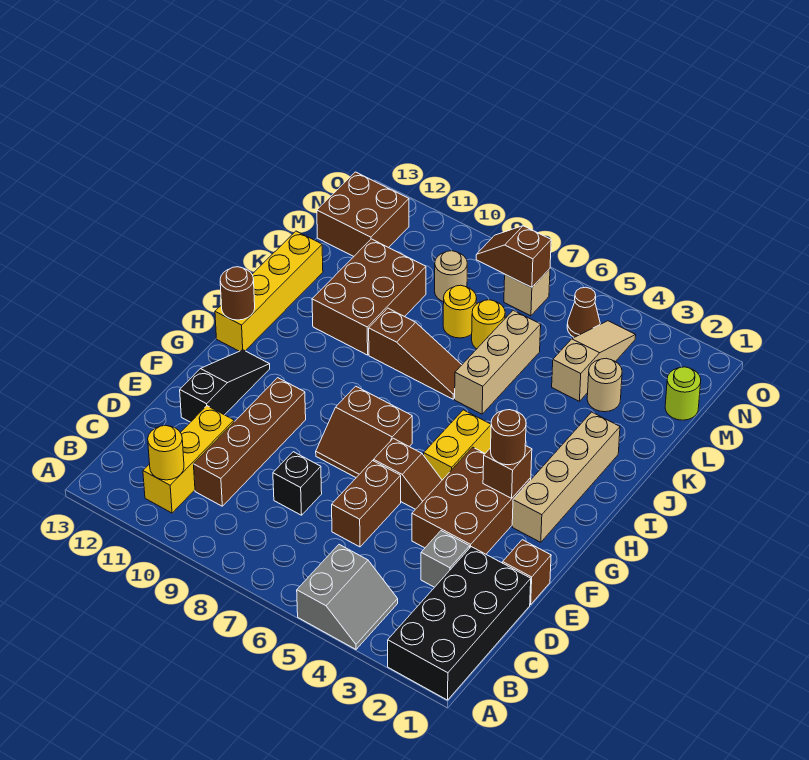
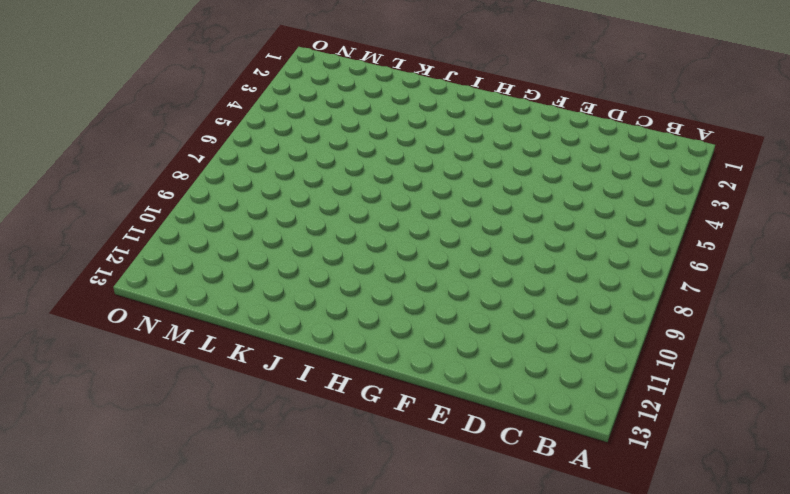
none -> black 2x4 brick [388,547,531,700]
none -> grey 2x2 slope [297,545,398,649]
none -> yellow 1x3 brick [143,406,234,513]
none -> brown 1x4 brick [194,378,306,506]

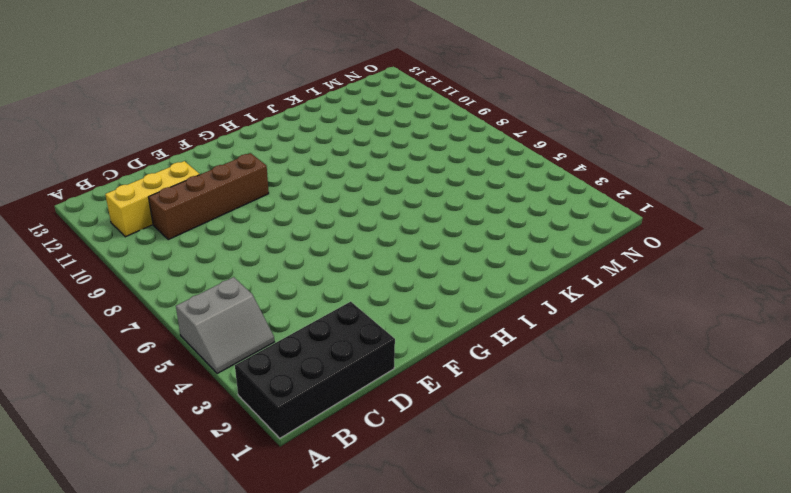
none -> grey 1x1 brick [421,531,470,587]
none -> brown 1x2 brick [332,461,401,547]
none -> black 1x1 brick [273,452,322,515]
none -> brown 1x1 brick [503,540,551,605]

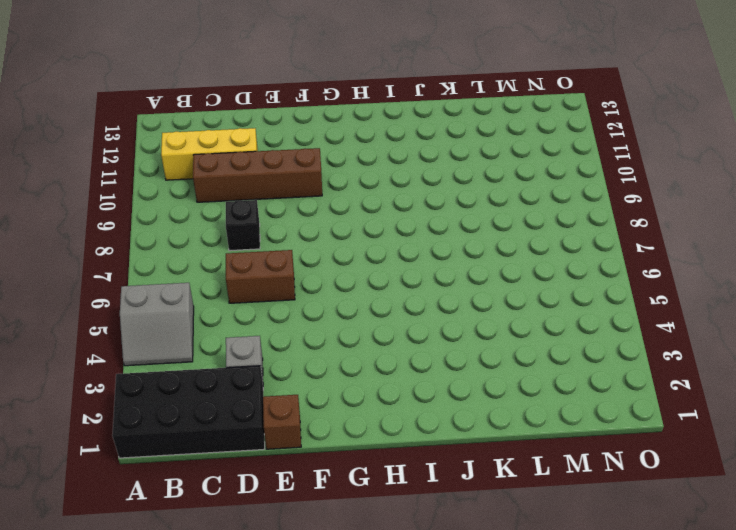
none -> brown 2x3 brick [412,447,531,554]
none -> black 1x3 slope [180,350,270,422]
none -> brown 1x2 slope [374,438,442,509]
none -> brown 2x2 slope [316,386,412,478]

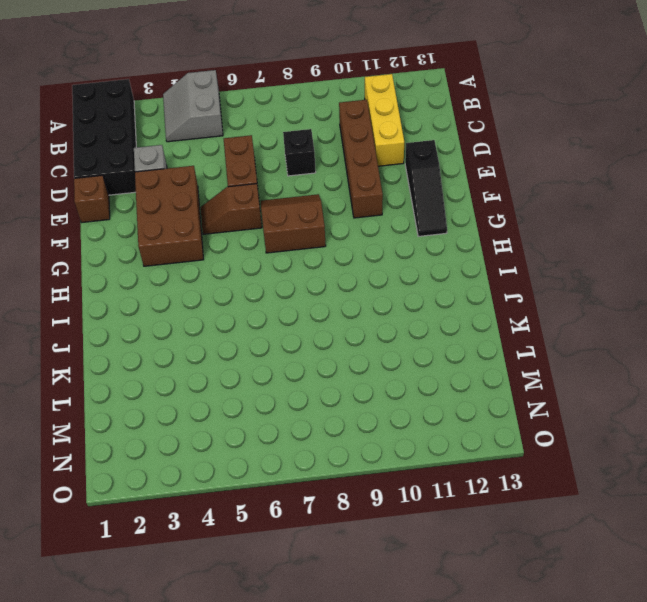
none -> tan 1x4 brick [512,412,620,542]
none -> yellow 1x2 brick [424,410,491,480]
none -> yellow 1x4 brick [215,231,323,351]
none -> tan 1x3 brick [455,310,541,414]

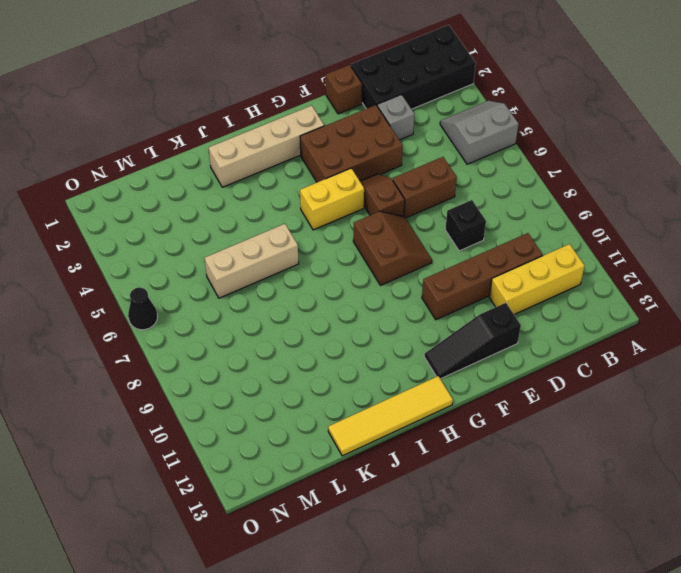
yellow 1x4 tile [328,376,453,456] -> yellow 1x4 brick [215,231,323,351]
black 1x1 cone [128,287,158,330] -> none
none -> brown 1x3 slope [369,308,462,399]
none -> brown 2x3 brick [312,239,426,355]
none -> tan 1x1 round brick [587,358,622,412]
none -> tan 1x3 slope [552,321,636,401]

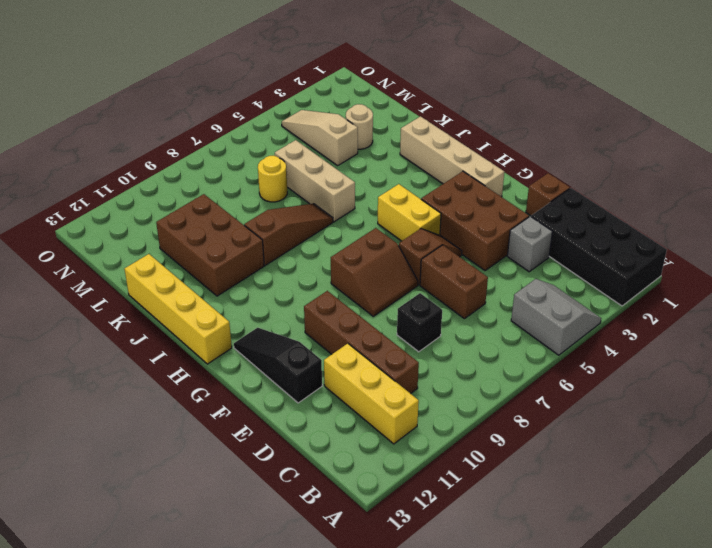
none -> yellow 1x1 round brick [443,285,477,338]
none -> lime 1x1 round brick [665,367,701,420]
none -> tan 1x1 round brick [435,251,467,302]
none -> brown 2x2 brick [317,172,409,256]

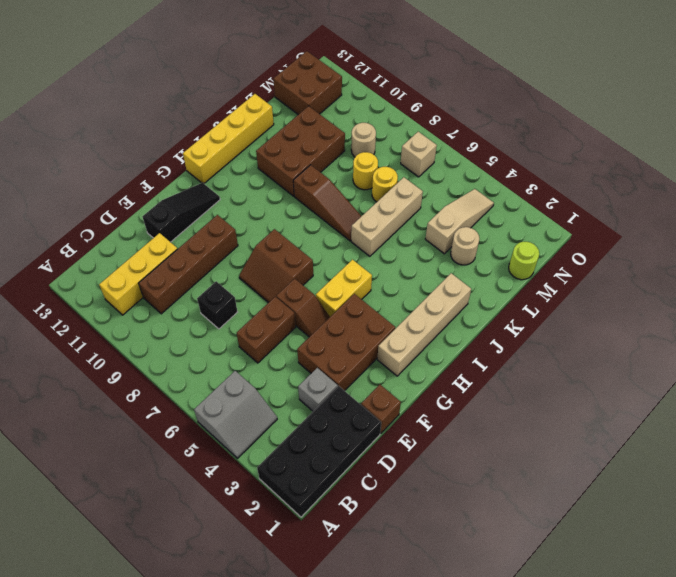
none -> brown 1x1 cone [567,287,600,337]
none -> yellow 1x1 round brick [148,426,184,480]
none -> brown 1x1 brick [483,446,532,498]
none -> brown 1x1 round brick [220,267,255,320]

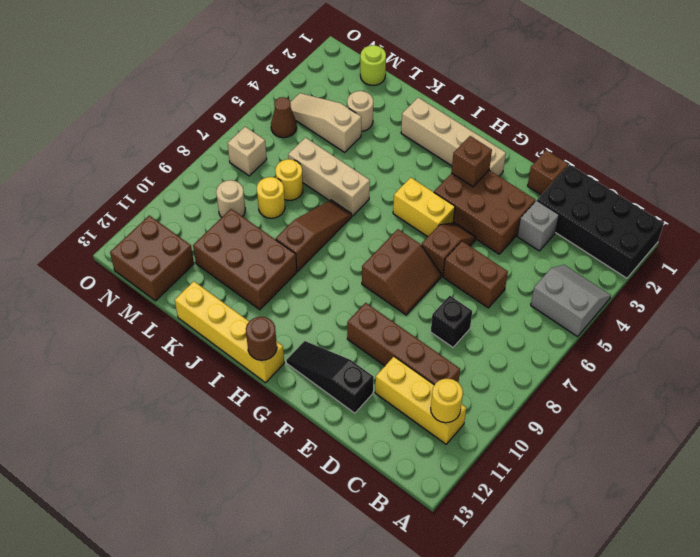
none -> brown 1x2 slope [476,226,551,287]
none -> brown 1x1 round brick [491,410,526,465]

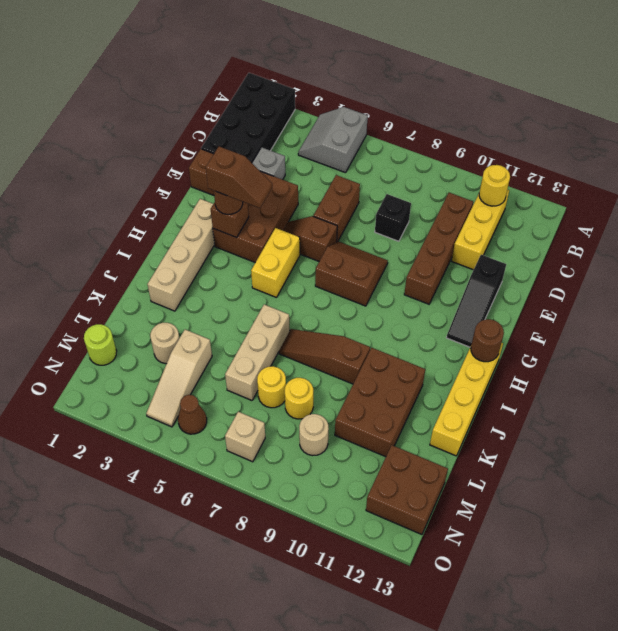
brown 1x2 slope [206,147,272,208] -> brown 1x2 slope moved to [476,226,551,287]

